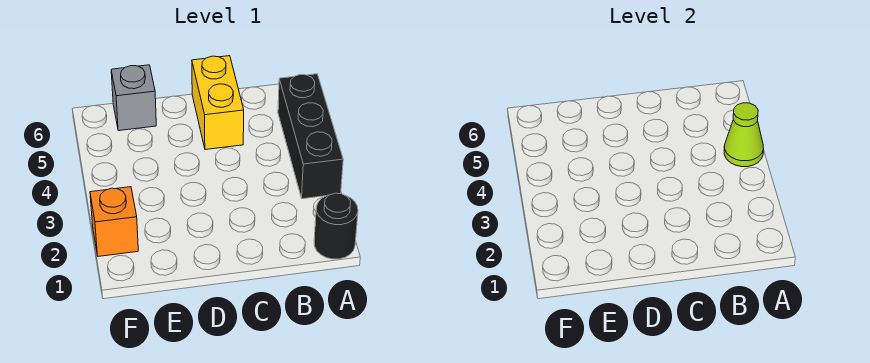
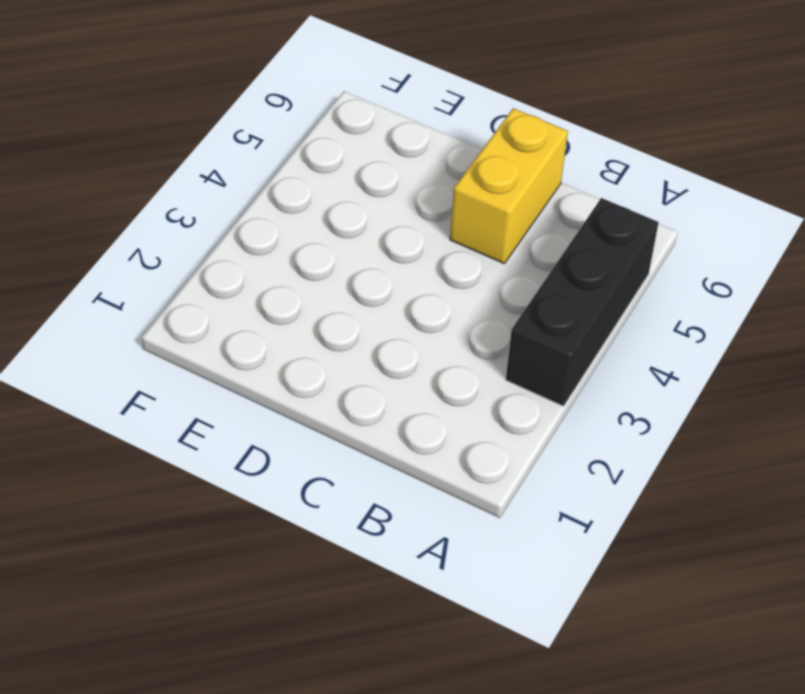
none -> black 1x1 round brick [314,193,358,259]
none -> grey 1x1 brick [111,65,156,131]

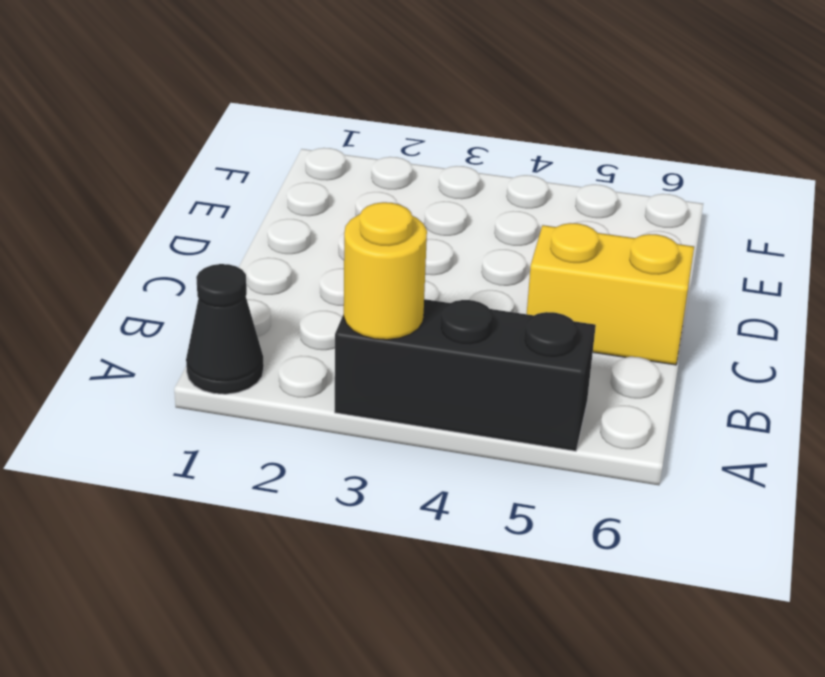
black 1x1 cone [186,264,264,394] -> black 1x1 round brick [314,193,358,259]
yellow 1x1 round brick [344,202,427,340] -> none
none -> grey 1x1 brick [111,65,156,131]
none -> orange 1x1 brick [90,187,138,256]

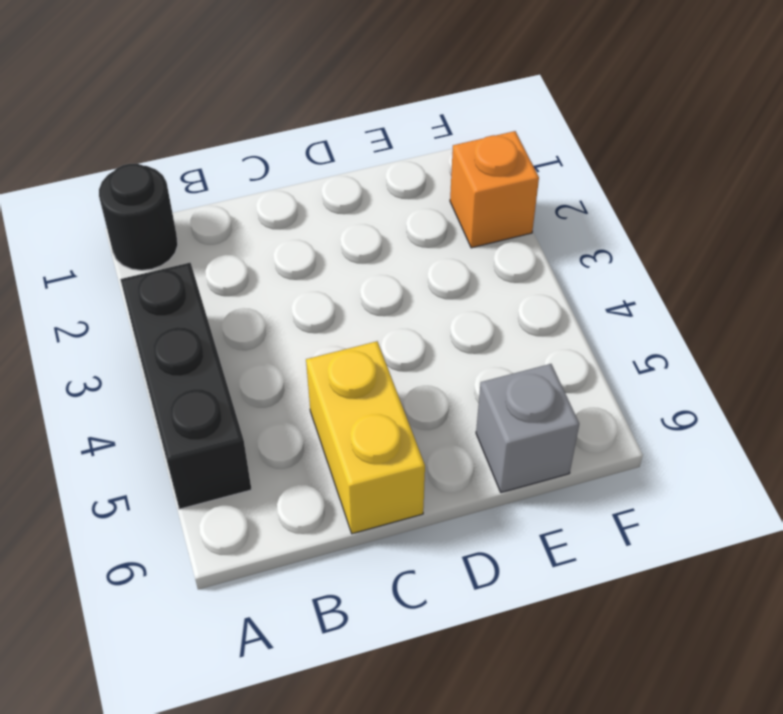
none -> lime 1x1 cone [724,103,764,167]

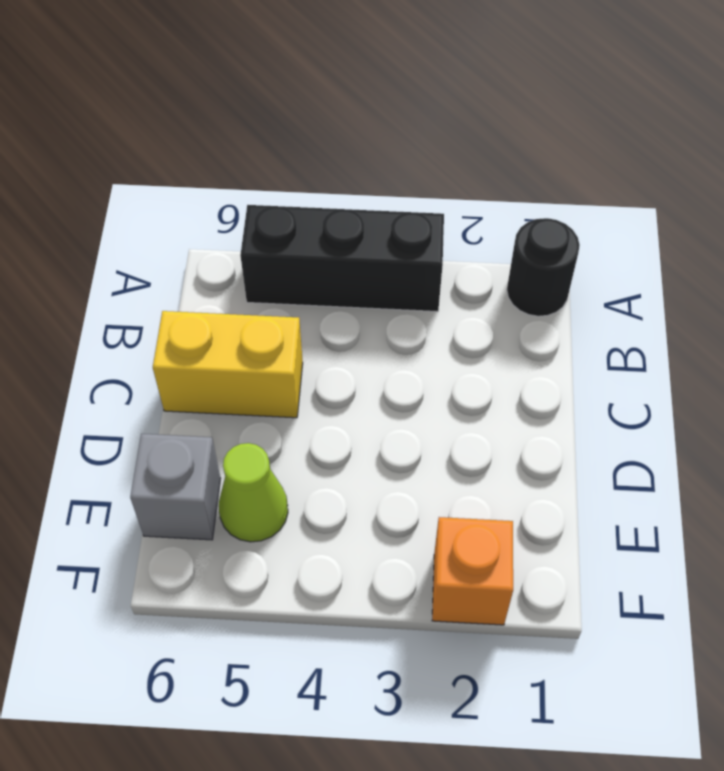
lime 1x1 cone [219,443,288,542] -> lime 1x1 cone moved to [724,103,764,167]

